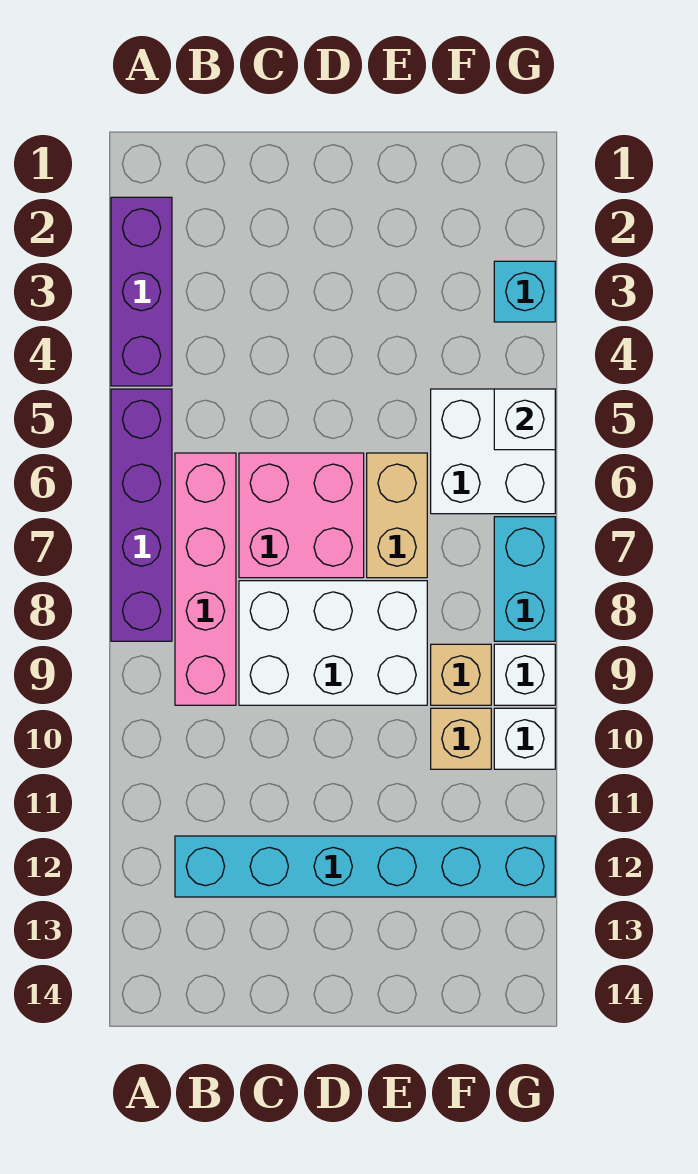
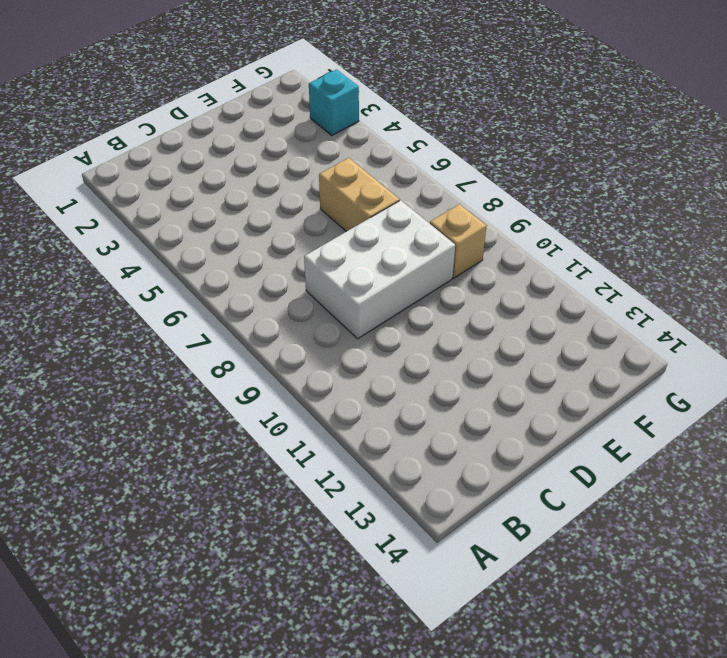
none -> purple 1x3 brick [111,197,172,386]
none -> purple 1x4 brick [111,389,172,641]
none -> pink 1x4 brick [175,453,236,705]

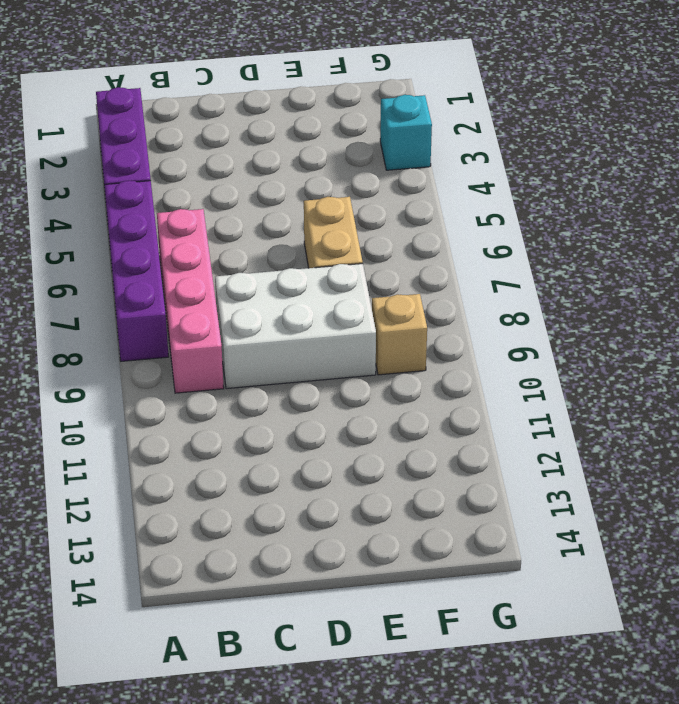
none -> cyan 1x6 brick [175,836,555,897]
none -> pink 2x2 brick [239,453,364,578]
none -> white 2x2 brick [431,389,555,514]

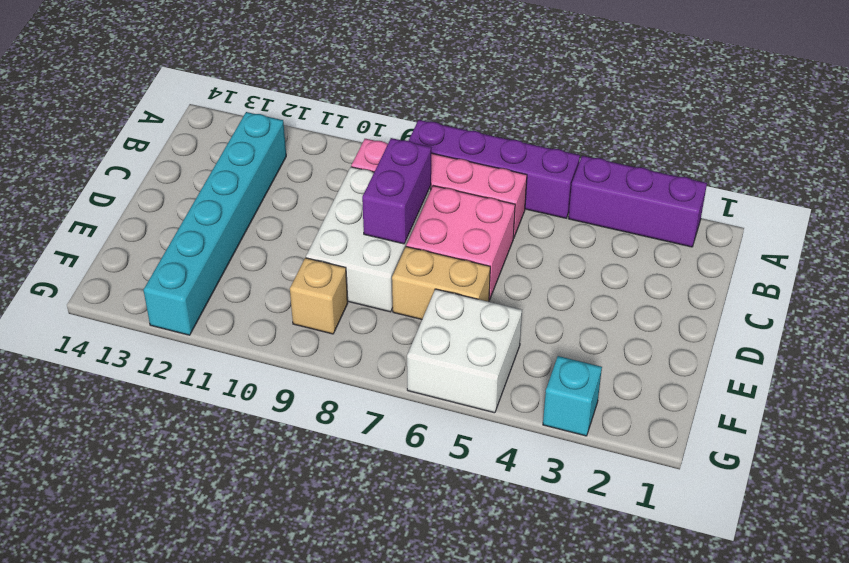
purple 1x2 brick [362,138,431,244] -> none
none -> tan 1x1 brick [431,708,491,769]
none -> cyan 1x2 brick [494,517,555,641]
none -> white 1x1 brick [494,644,555,705]

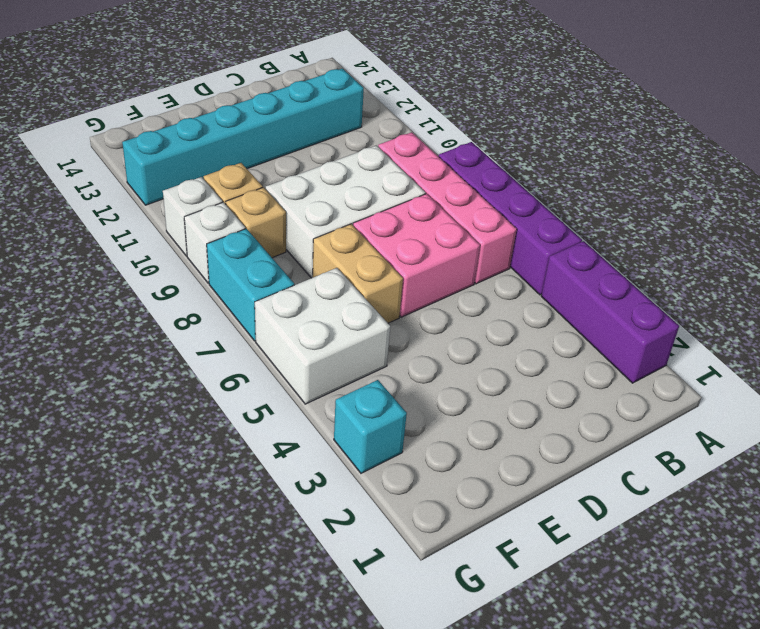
none -> white 1x1 brick [494,389,555,450]

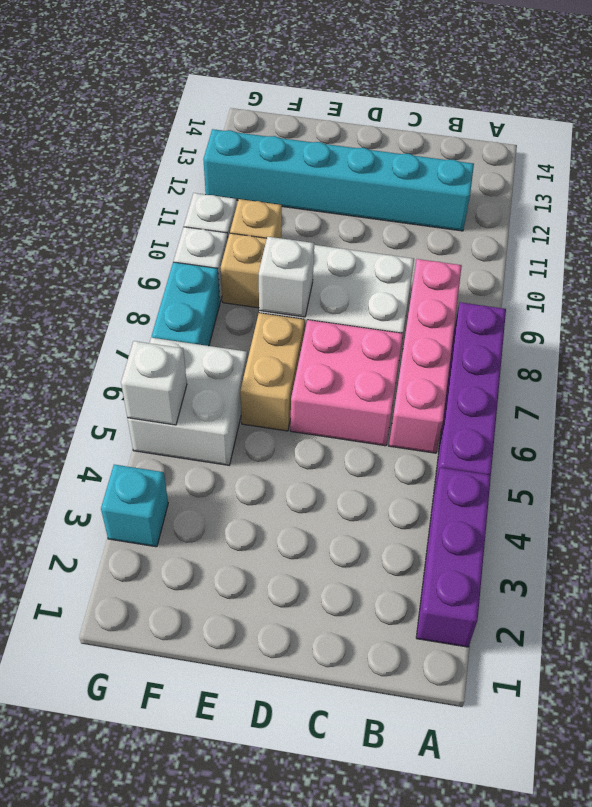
white 1x1 brick [259,237,314,317] -> none

